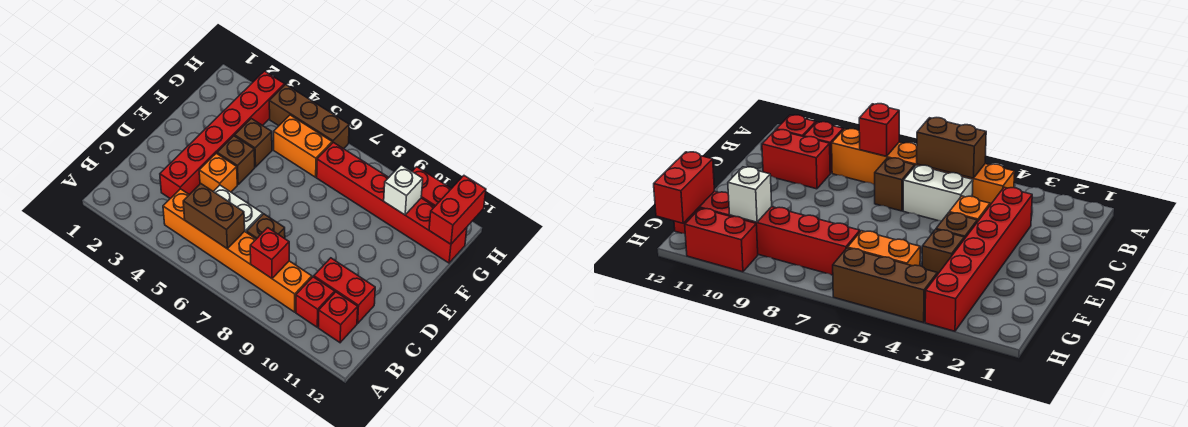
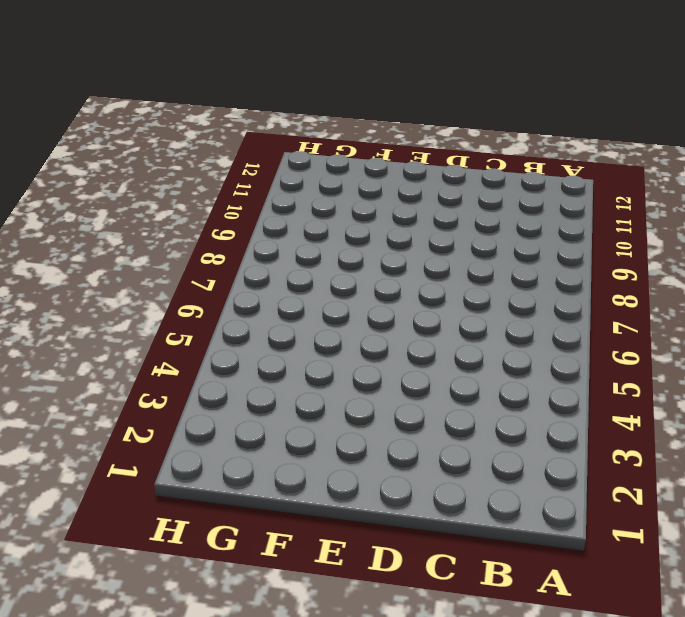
none -> orange 1x6 brick [163,189,312,312]
none -> red 1x1 brick [296,277,335,327]
none -> red 1x1 brick [318,292,358,343]

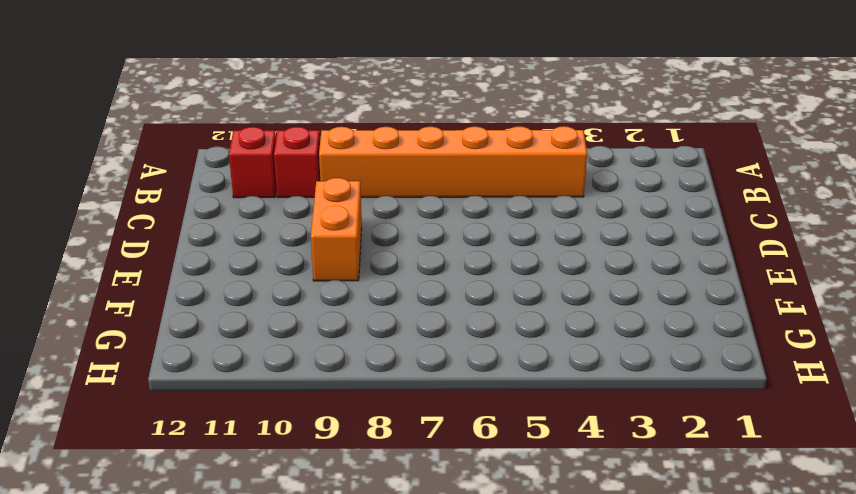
orange 1x2 brick [311,178,362,281] -> orange 1x2 brick turned to [274,115,332,177]
none -> red 1x6 brick [160,71,285,198]
none -> white 1x2 brick [213,185,263,232]
none -> brown 1x1 brick [247,214,285,239]

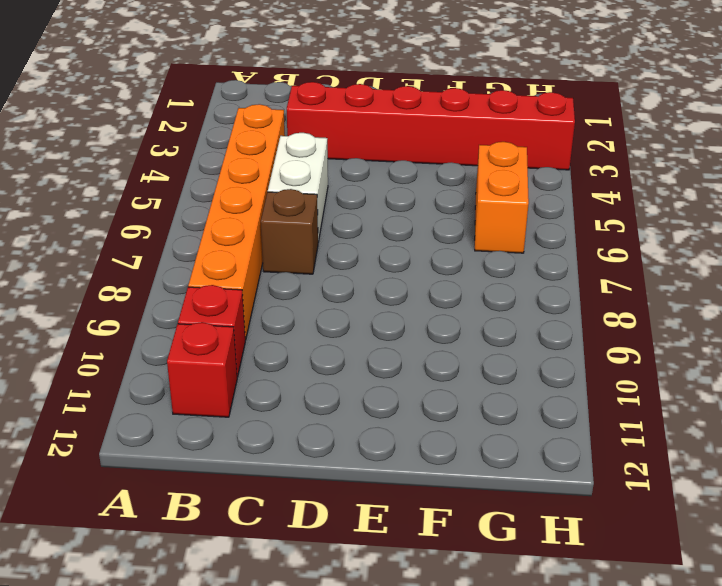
none -> red 1x2 brick [314,258,375,323]
none -> orange 1x1 brick [199,153,237,192]
none -> brown 1x1 brick [217,136,255,184]

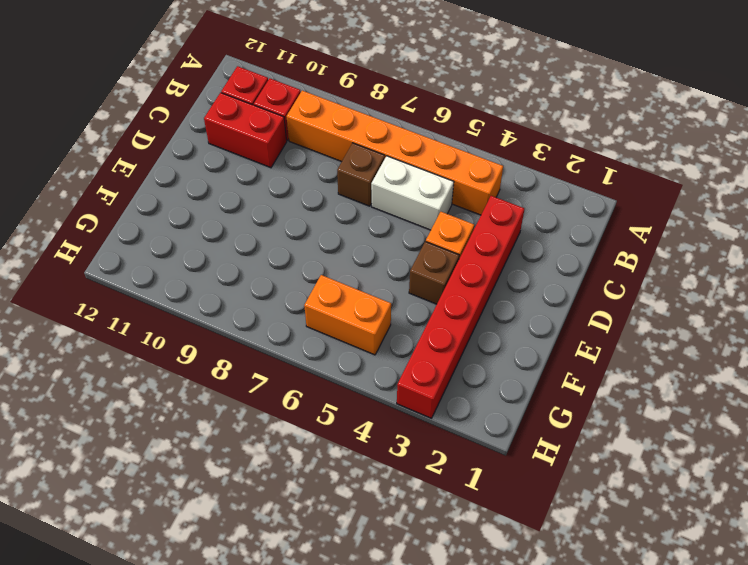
none -> brown 1x1 brick [235,119,272,167]
none -> red 1x6 brick [317,142,467,263]
none -> brown 1x3 brick [269,84,349,149]

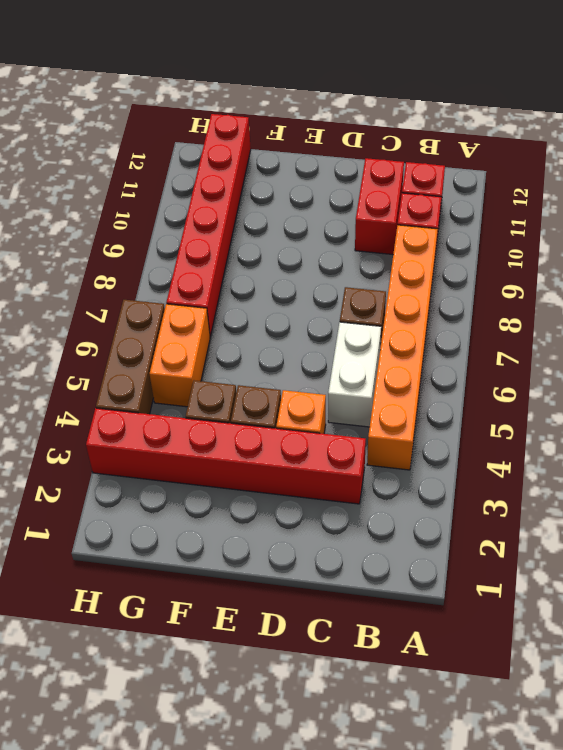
none -> red 1x2 brick [412,167,452,206]
none -> brown 1x2 brick [183,184,245,249]
none -> red 1x1 brick [250,228,289,278]

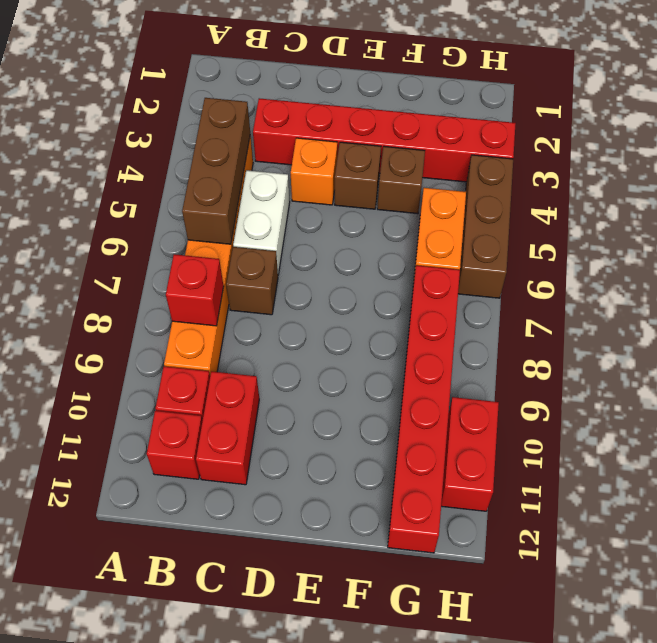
brown 1x3 brick [182,98,250,244] -> brown 1x2 brick [183,184,245,249]
none -> white 1x1 brick [384,165,423,215]
none -> red 1x2 brick [429,176,486,244]

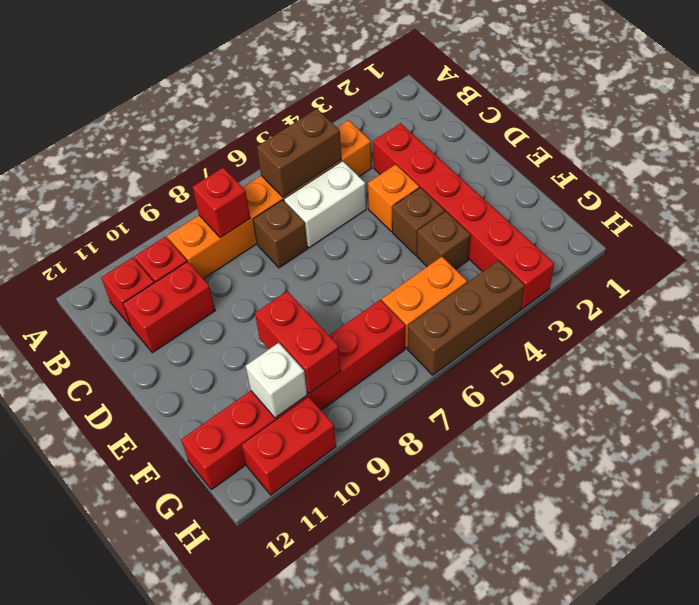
red 1x2 brick [255,291,341,394] -> red 1x2 brick moved to [429,176,486,244]

